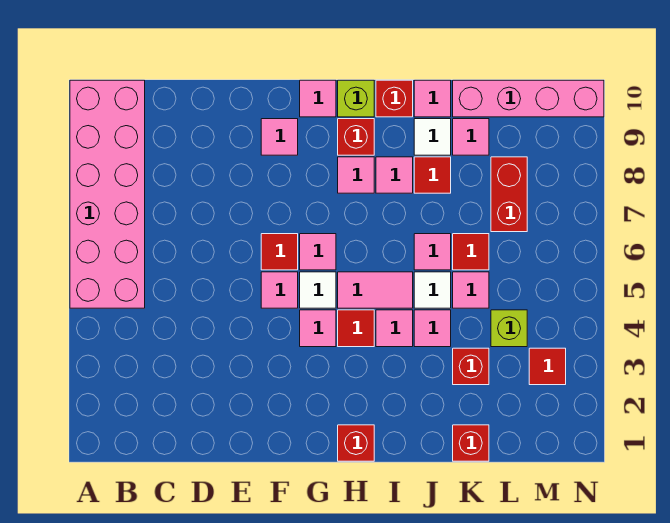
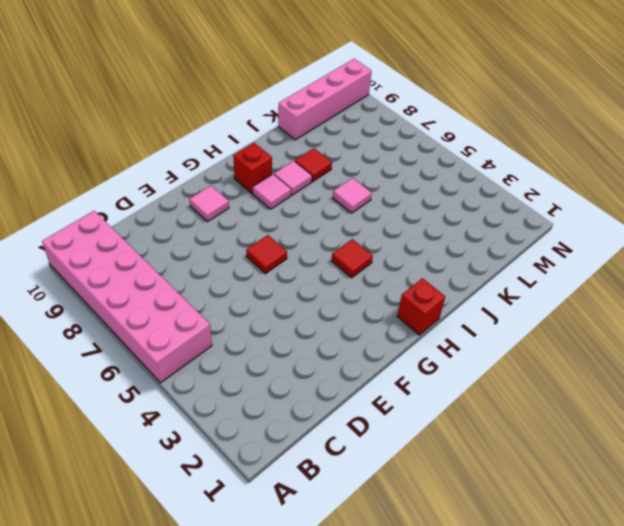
none -> pink 1x1 tile [261,272,298,308]
none -> pink 1x1 tile [300,310,336,347]
none -> white 1x1 tile [300,272,336,308]
none -> pink 1x1 tile [300,234,336,270]

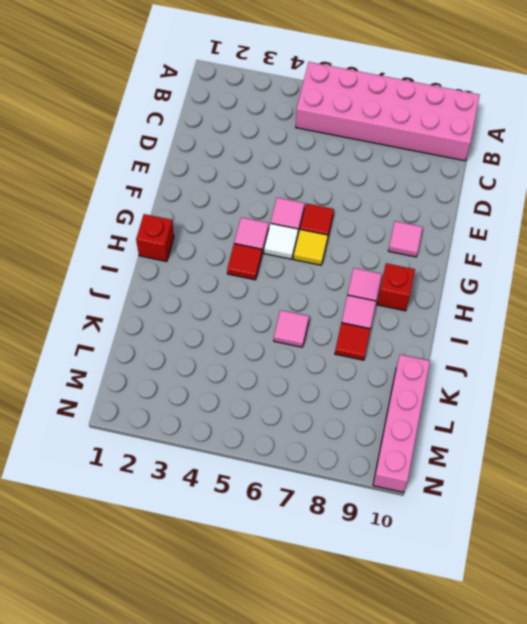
yellow 1x1 tile [293,229,328,265] -> pink 1x1 tile [300,234,336,270]
none -> pink 1x1 tile [300,80,336,117]
none -> pink 1x2 tile [338,272,413,308]
none -> lime 1x1 brick [338,80,374,117]
none -> pink 1x1 tile [376,310,413,347]

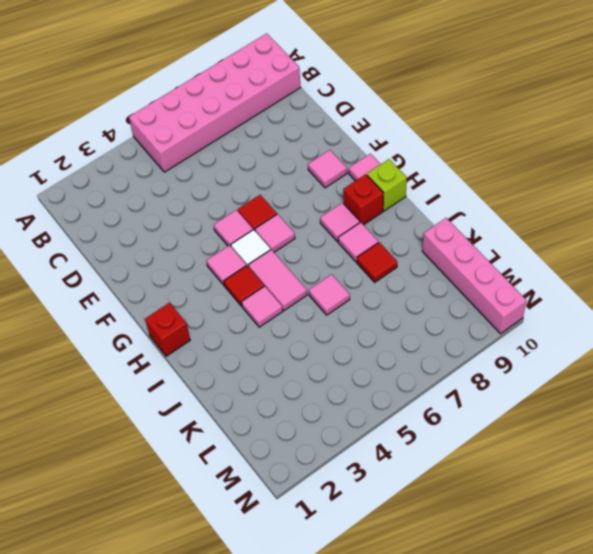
none -> red 1x1 brick [376,80,413,117]
none -> pink 1x1 tile [414,310,451,347]
none -> white 1x1 tile [414,272,451,308]
none -> white 1x1 tile [414,119,451,155]

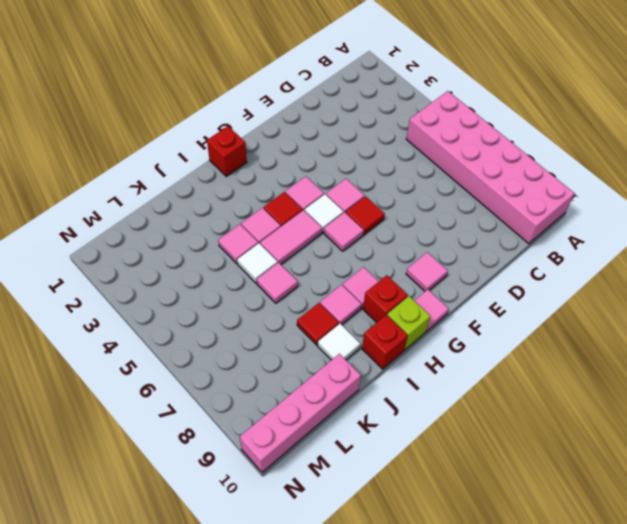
none -> pink 1x1 tile [414,80,451,117]
none -> red 1x1 brick [453,425,489,461]
none -> red 1x1 brick [453,348,489,385]
none -> pink 1x1 tile [453,272,489,308]

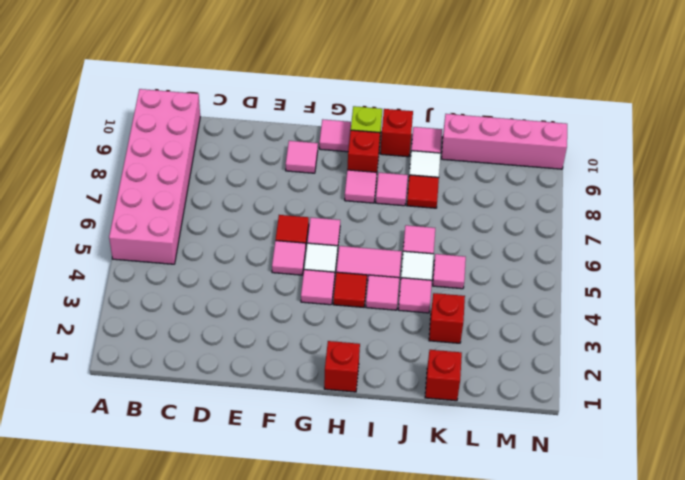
none -> red 1x1 tile [453,234,489,270]
none -> pink 1x1 tile [453,119,489,155]
none -> lime 1x1 brick [491,310,527,347]
none -> red 1x2 brick [491,157,527,232]

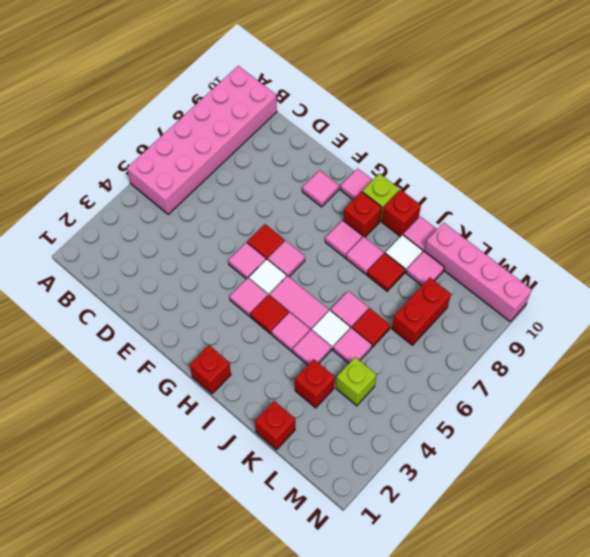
none -> red 1x1 tile [529,348,566,385]

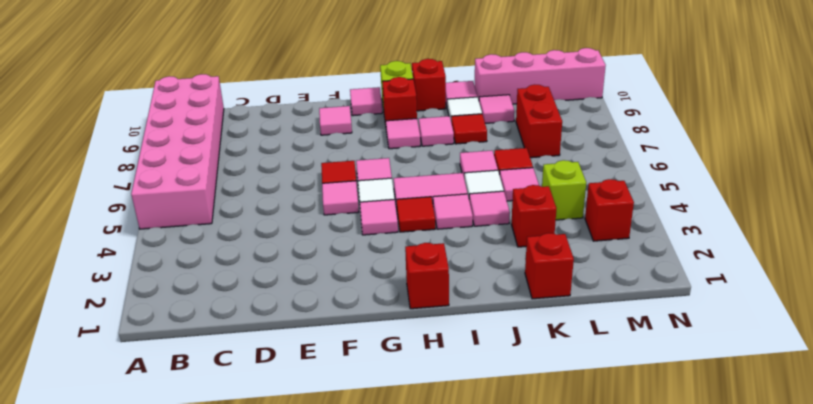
red 1x1 brick [585,179,634,241] -> red 1x1 tile [529,348,566,385]

